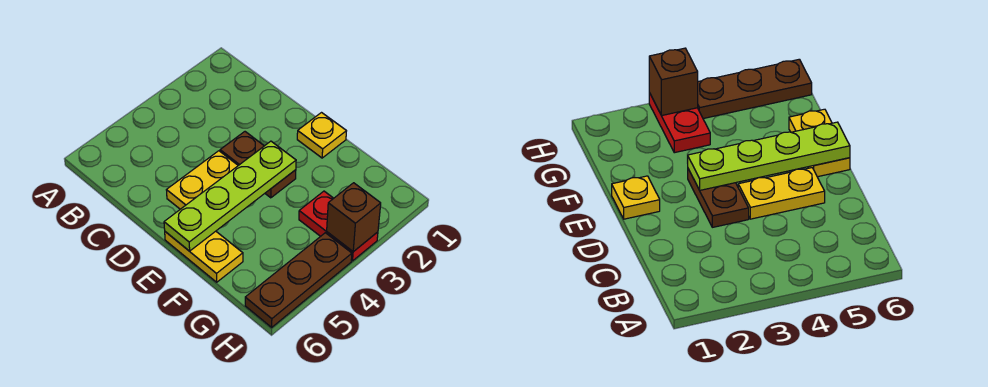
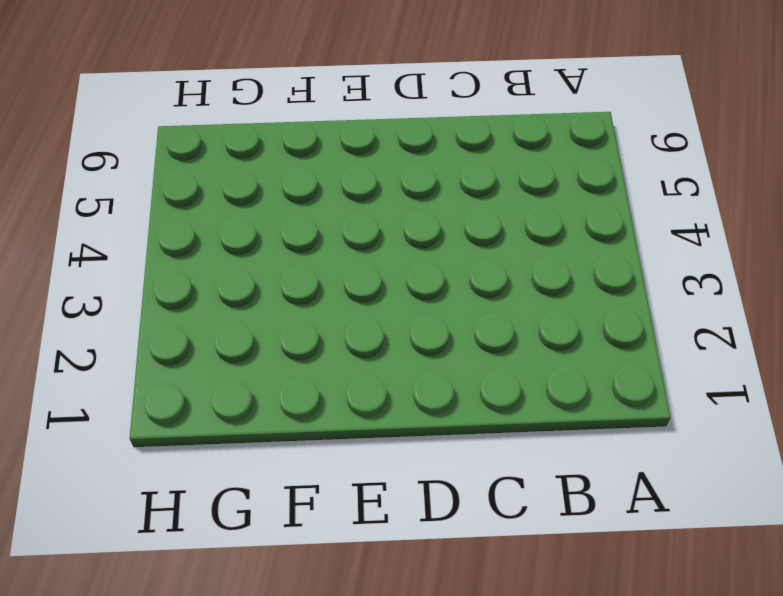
none -> brown 1x2 plate [220,132,296,198]
none -> yellow 1x2 plate [167,151,238,209]

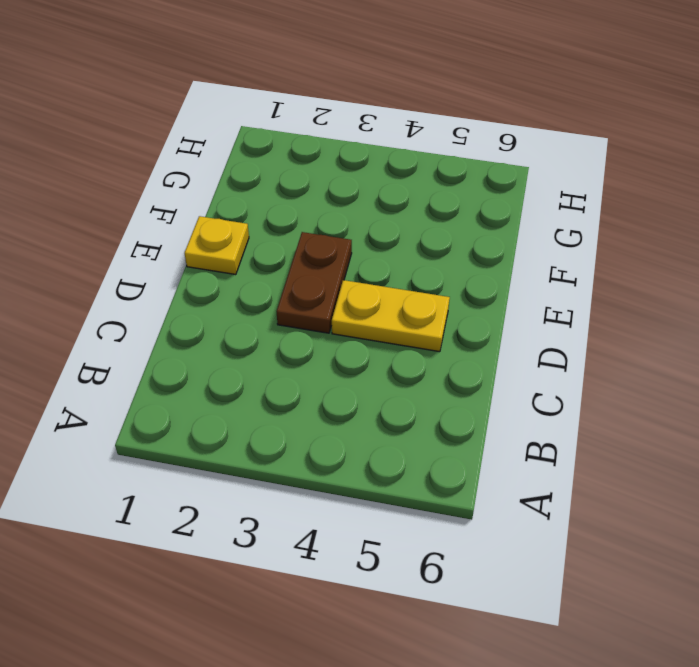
none -> yellow 1x2 plate [165,231,243,282]
none -> red 1x2 plate [299,191,378,261]

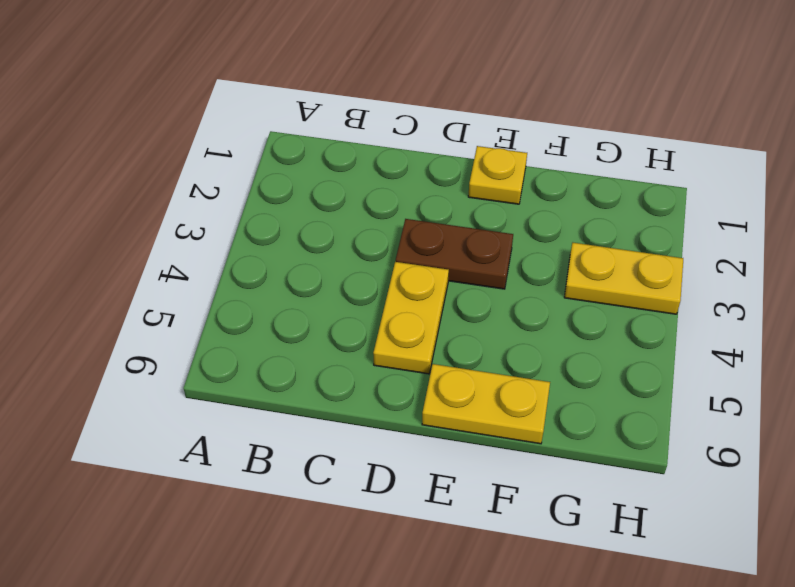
yellow 1x2 plate [564,243,683,314] -> red 1x2 plate [299,191,378,261]
none -> brown 1x3 plate [245,233,352,327]
none -> lime 1x4 plate [164,141,296,251]

